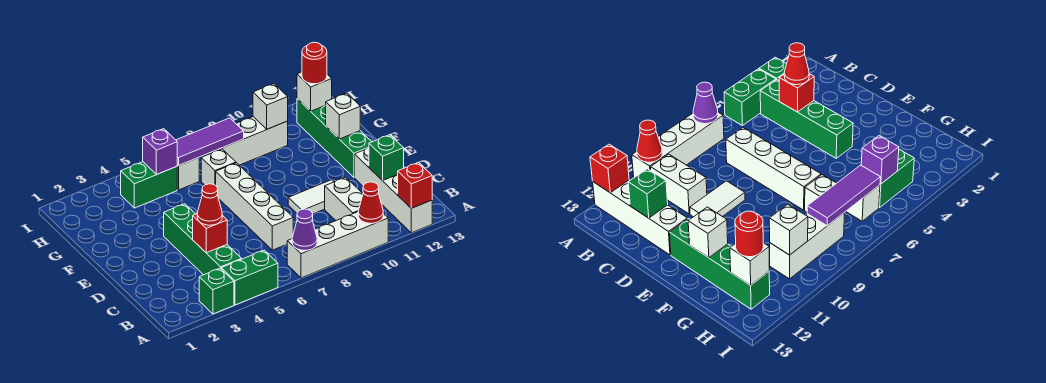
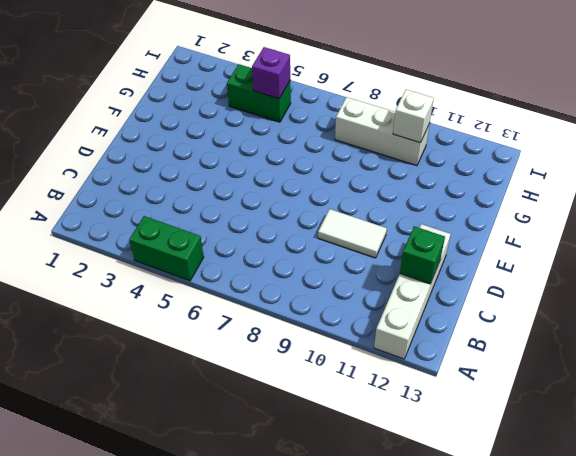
none -> green 1x1 brick [199,268,234,314]
none -> white 1x4 brick [287,212,388,278]
none -> green 1x4 brick [164,204,241,275]

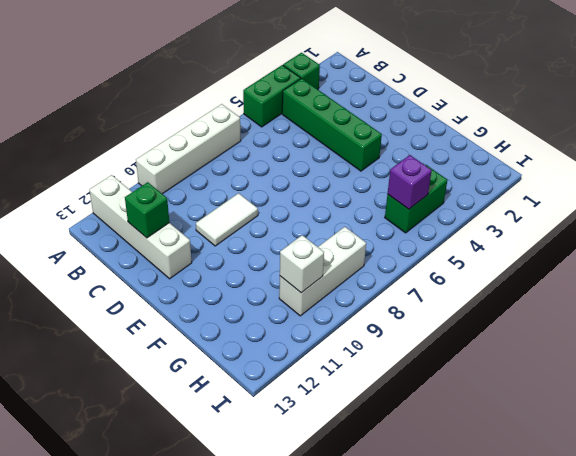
none -> white 1x2 brick [325,177,363,220]
none -> white 1x4 brick [216,163,293,250]
none -> green 1x4 brick [297,99,372,177]

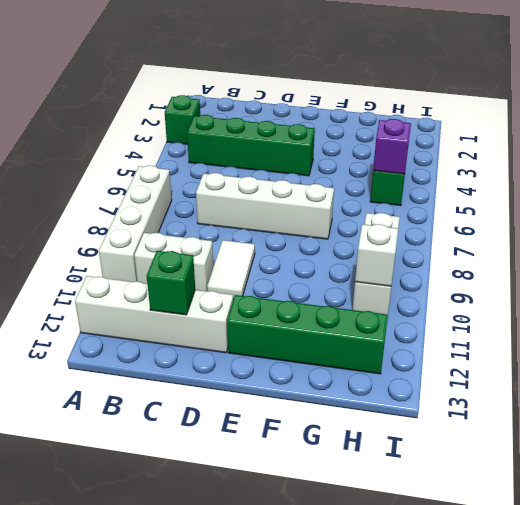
none -> green 1x2 brick [221,250,278,305]
none -> white 1x1 brick [201,149,236,185]
none -> white 1x1 brick [177,158,199,190]

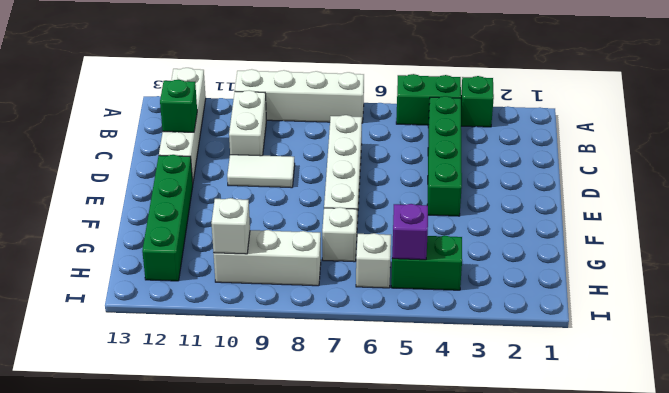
none -> purple 1x1 cone [292,209,317,250]
none -> red 1x1 cone [358,182,383,223]
none -> red 1x1 brick [398,163,432,208]

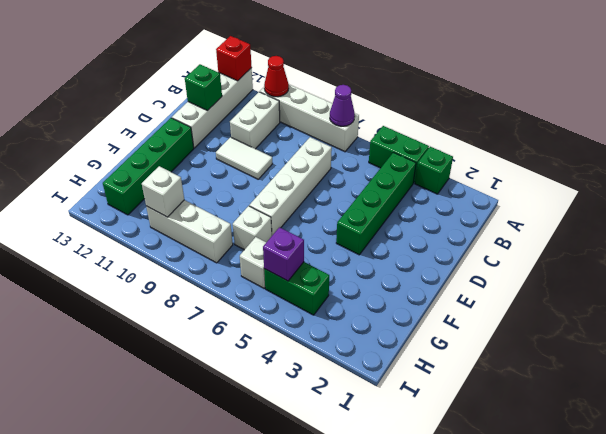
none -> red 1x1 brick [193,214,227,253]
none -> white 1x1 brick [326,93,360,139]
none -> purple 1x3 tile [176,118,244,166]

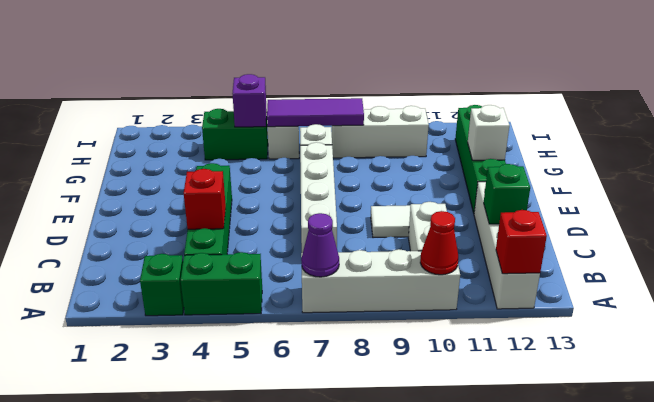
none -> white 1x1 brick [253,84,288,129]
none -> white 1x1 brick [297,72,332,111]
none -> red 1x1 cone [197,184,222,225]

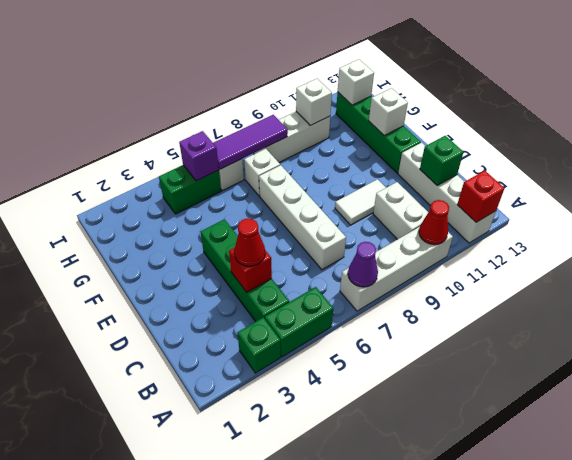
none -> red 1x1 round brick [302,42,327,84]

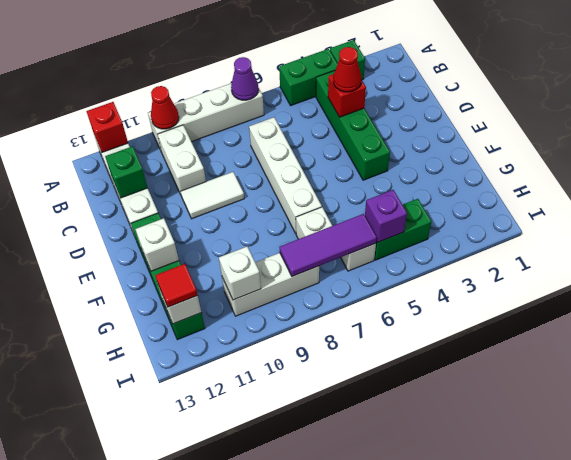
red 1x1 tile [155,264,198,307] -> red 1x1 round brick [302,42,327,84]

